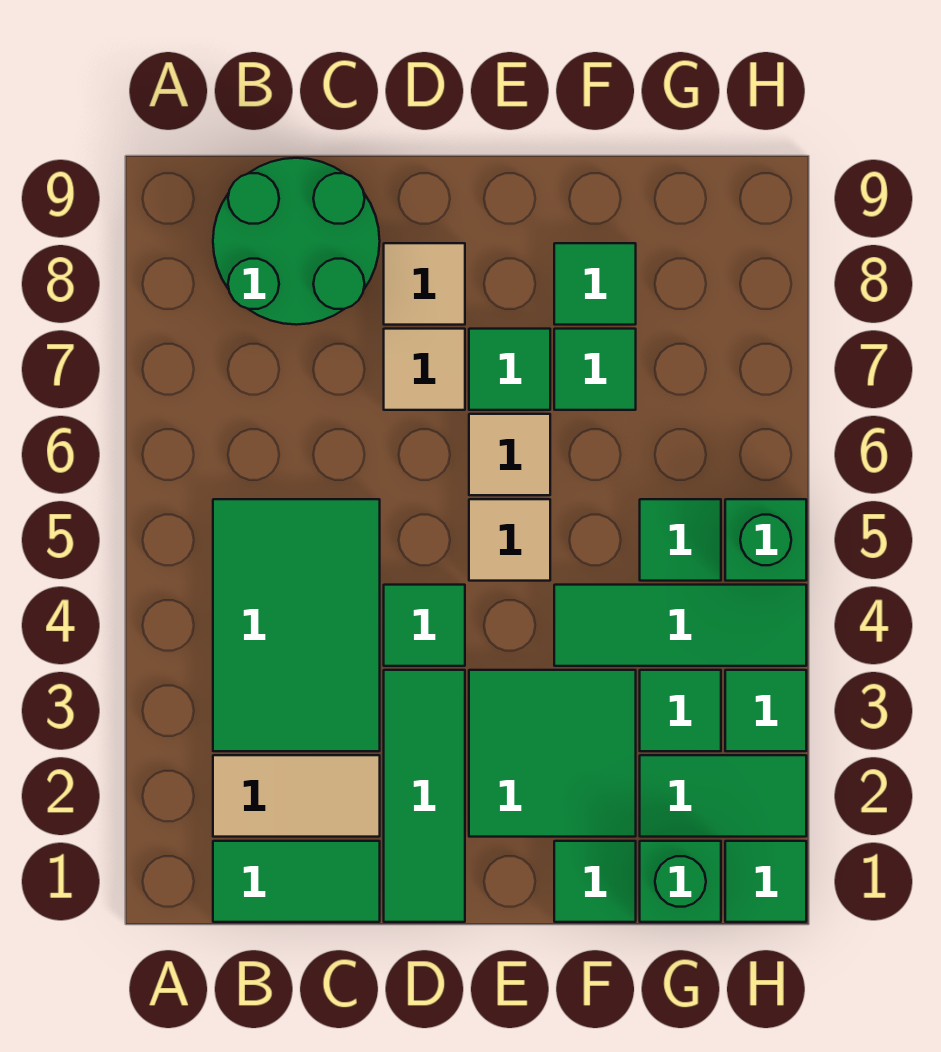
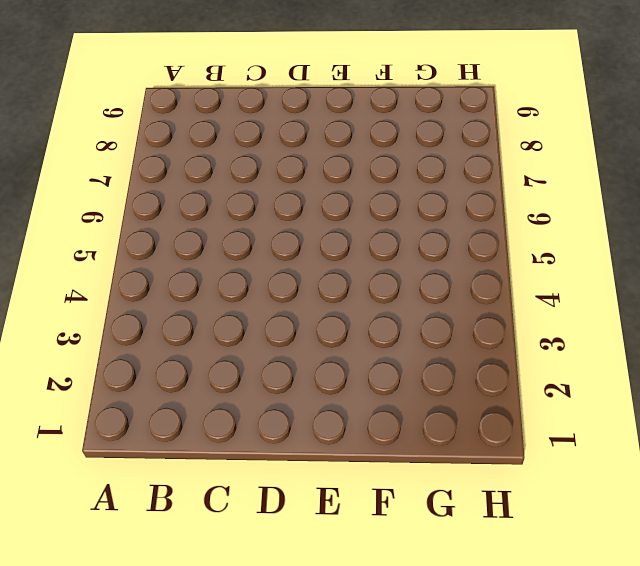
none -> green 1x2 tile [213,841,380,922]
none -> tan 1x2 tile [213,755,380,837]
none -> green 2x3 tile [213,499,380,751]

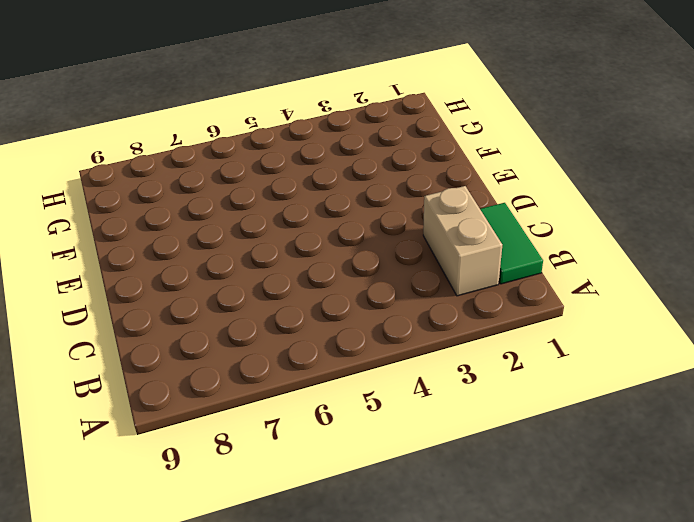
tan 1x2 brick [423,186,502,296] -> tan 1x2 tile [213,755,380,837]
none -> green 2x3 tile [213,499,380,751]
none -> green 2x2 round brick [213,158,380,325]
none -> green 1x3 tile [384,670,465,922]

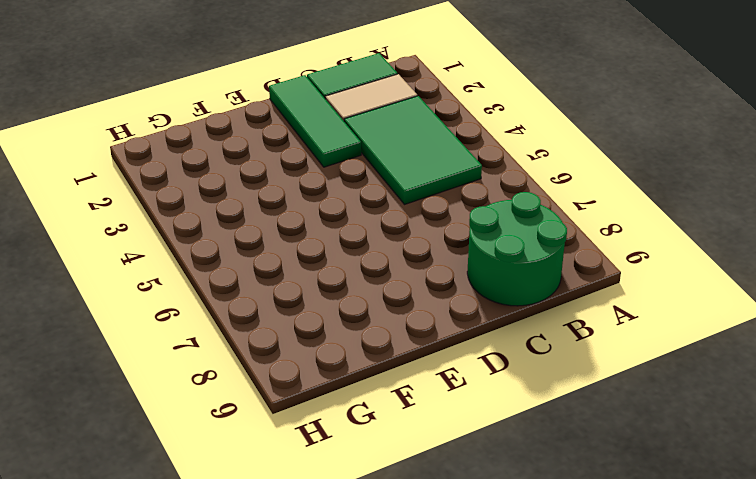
none -> green 1x1 tile [384,585,465,666]
none -> tan 1x1 tile [384,329,465,410]
none -> tan 1x1 tile [384,243,465,325]

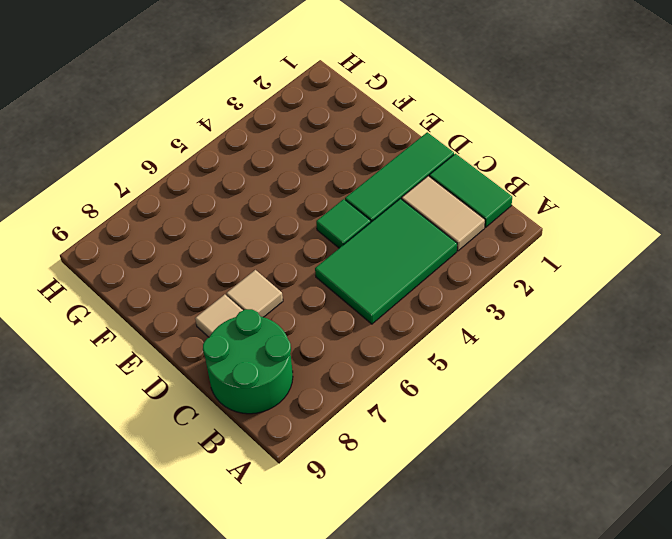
none -> green 2x2 tile [469,670,636,837]
none -> tan 1x1 tile [469,499,550,581]
none -> tan 1x1 tile [469,414,550,495]

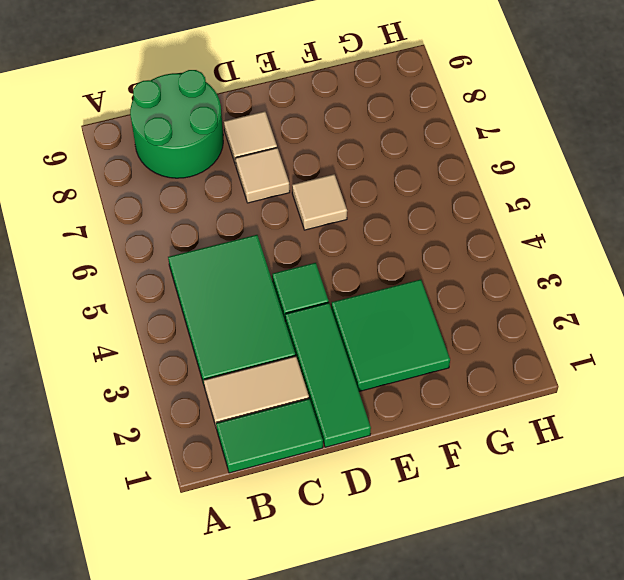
none -> tan 1x1 tile [469,499,550,581]
none -> green 1x1 tile [469,329,550,410]
none -> green 1x1 tile [554,841,636,922]

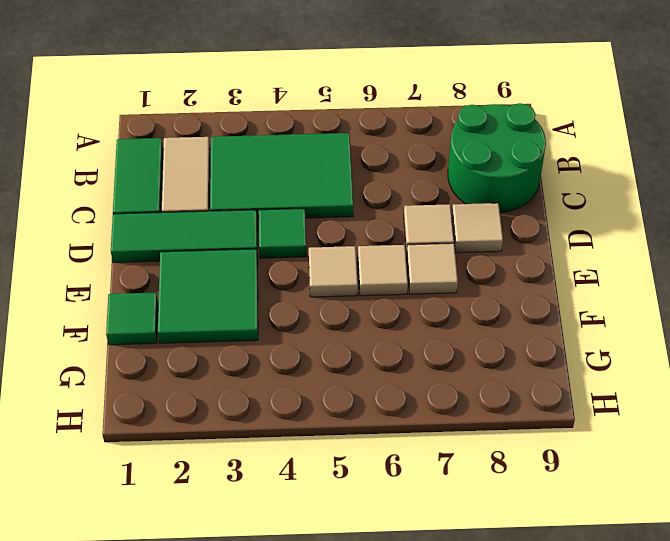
tan 1x1 tile [407,243,458,294] -> green 1x1 tile [469,329,550,410]
none -> green 1x3 tile [554,585,806,666]
none -> green 1x1 tile [554,329,636,410]
none -> green 1x1 tile [554,243,636,325]

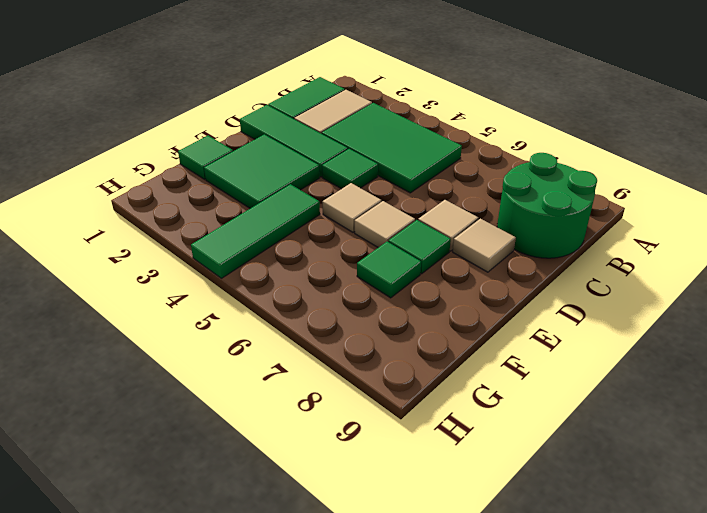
none -> green 1x1 tile [554,243,636,325]
none -> green 1x1 brick [640,841,721,922]
none -> green 1x2 tile [640,755,806,837]

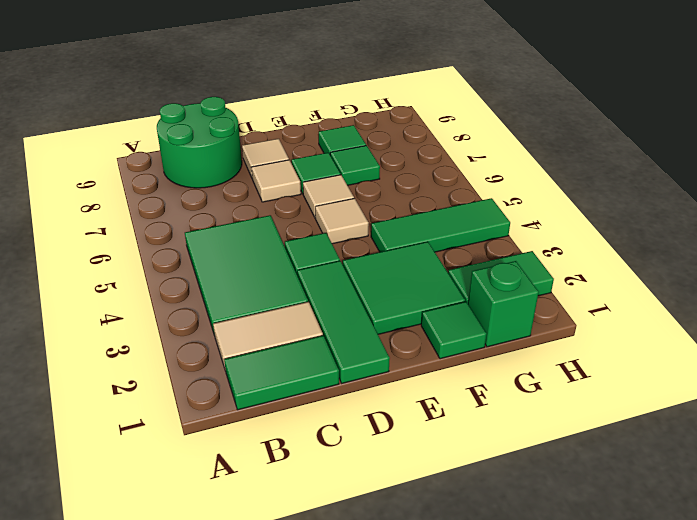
none -> green 1x1 tile [640,670,721,751]
none -> green 1x1 tile [640,499,721,581]
none -> green 1x1 tile [725,841,806,922]

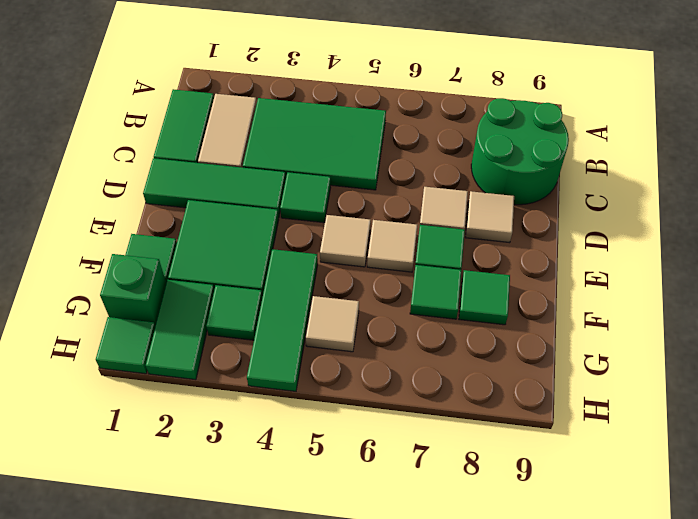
tan 1x1 tile [306,296,359,352] -> green 1x1 tile [640,499,721,581]
none -> green 1x1 tile [725,670,806,751]
none -> green 1x1 brick [725,499,806,581]

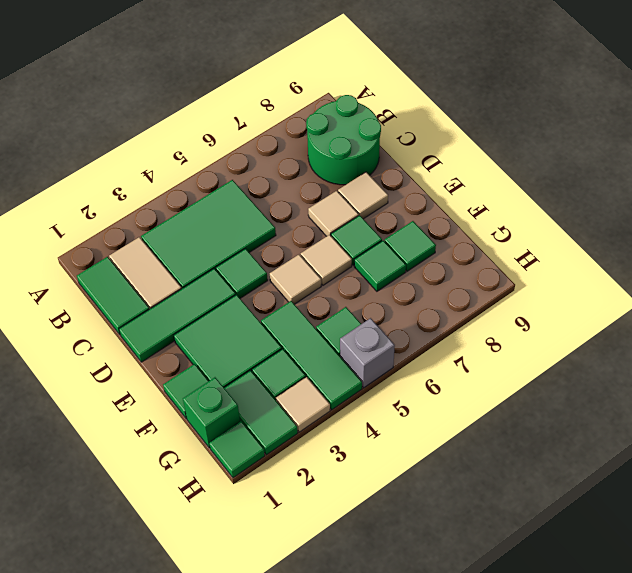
tan 1x1 tile [276,377,330,432] -> green 1x1 tile [725,670,806,751]
grey 1x1 brick [340,318,395,388] -> green 1x1 brick [725,499,806,581]

